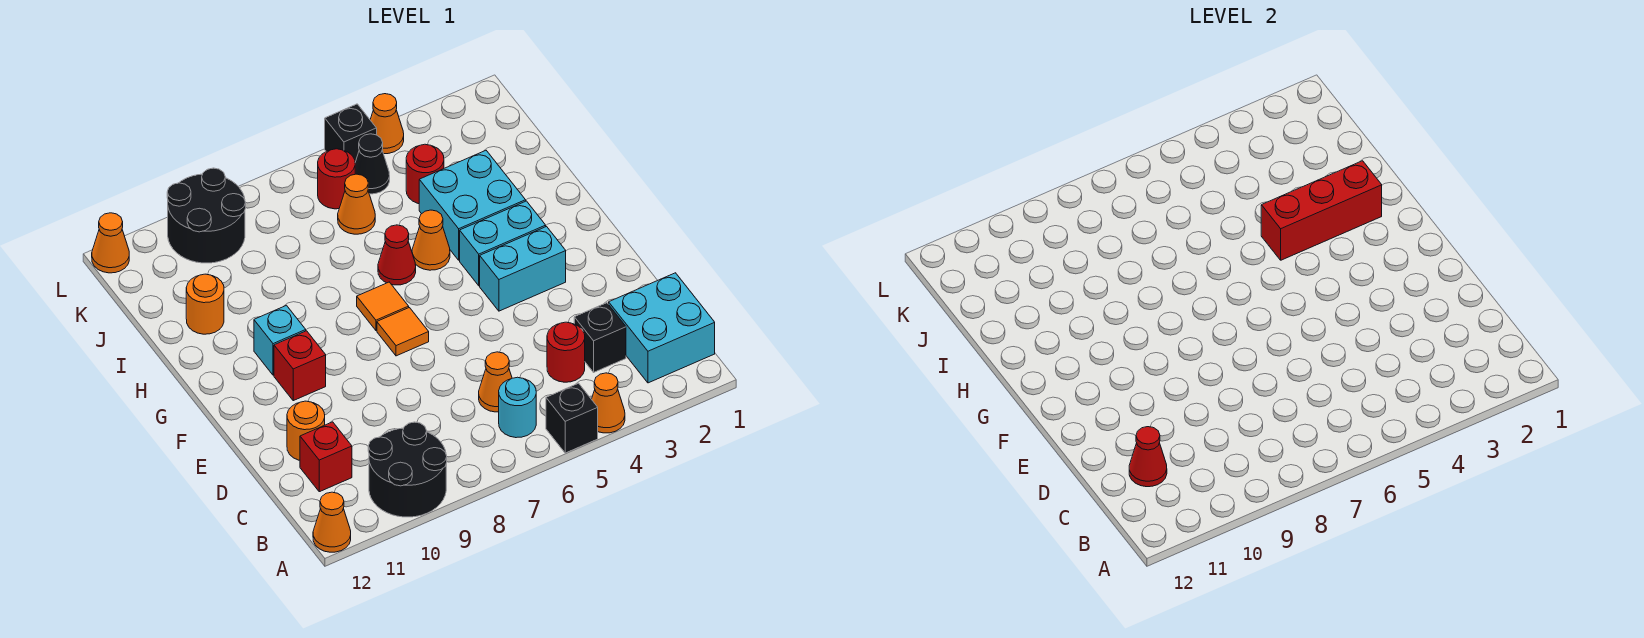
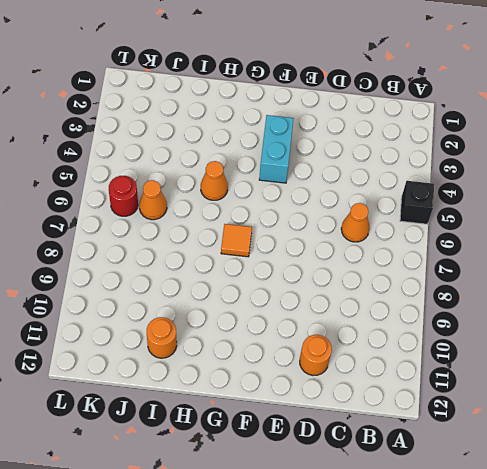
none -> orange 1x1 cone [592,373,625,433]
none -> black 2x2 round brick [368,422,447,517]
none -> orange 1x1 cone [313,492,351,552]
none -> cyan 2x2 brick [609,273,715,383]

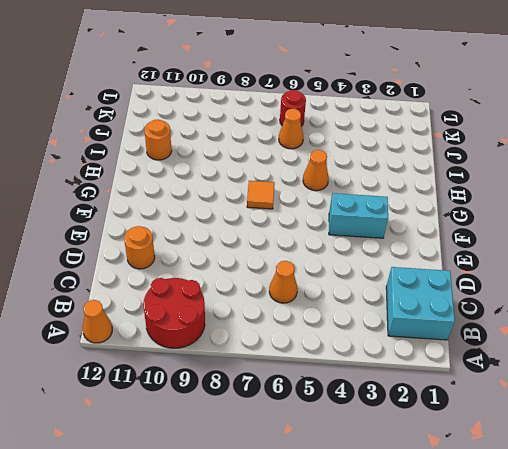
red 2x2 round brick [143,278,205,348] -> black 2x2 round brick [368,422,447,517]
none -> orange 1x1 cone [592,373,625,433]
none -> black 1x1 brick [546,383,598,453]
none -> cyan 1x1 round brick [499,377,536,438]
none -> black 1x1 brick [574,303,626,372]

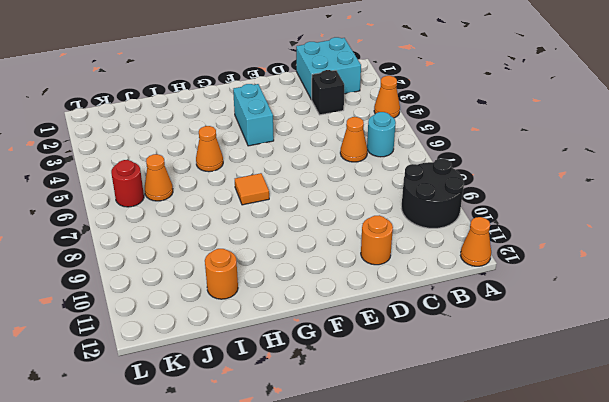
none -> black 1x1 brick [546,383,598,453]
none -> red 1x1 round brick [547,322,585,382]
none -> red 1x1 brick [300,422,352,492]
none -> orange 1x1 tile [377,308,429,356]

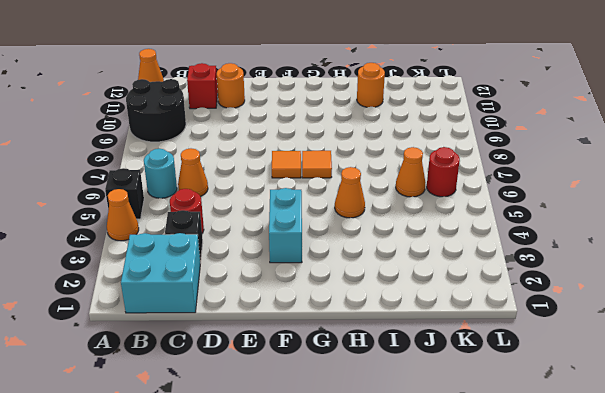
none -> red 1x1 brick [274,331,326,401]
none -> cyan 1x2 brick [460,201,546,286]
none -> cyan 1x1 brick [254,305,306,375]
none -> cyan 2x2 brick [419,151,526,260]

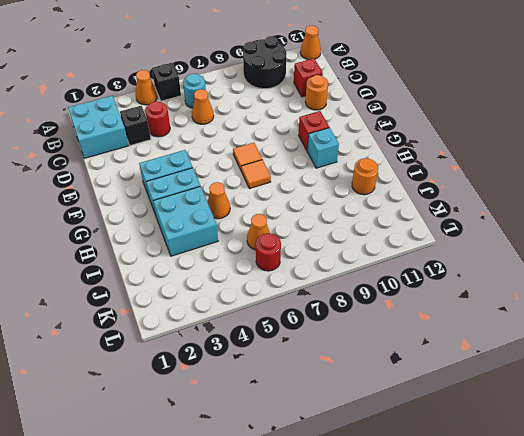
none -> red 1x1 cone [378,225,416,285]
none -> red 1x1 round brick [406,144,444,204]
none -> black 1x1 cone [355,134,390,194]
none -> black 2x2 round brick [167,168,246,263]

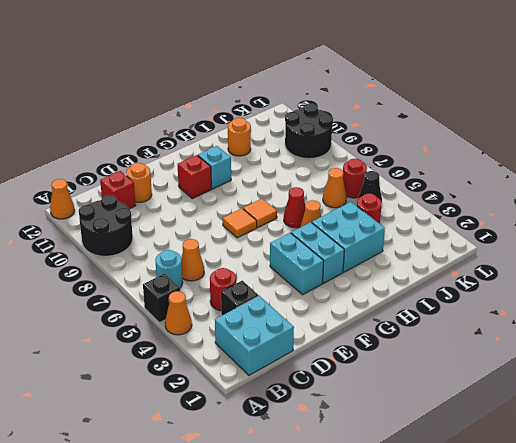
none -> orange 1x1 cone [370,94,404,154]
none -> black 1x1 brick [325,104,377,162]
none -> orange 1x1 cone [92,213,129,273]
none -> red 1x1 cone [1129,427,1167,487]

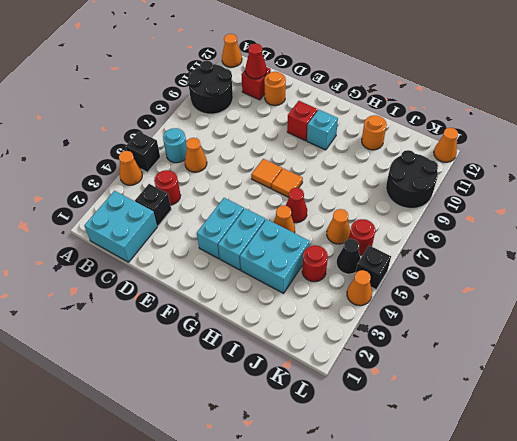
none -> red 1x3 brick [1261,161,1382,260]

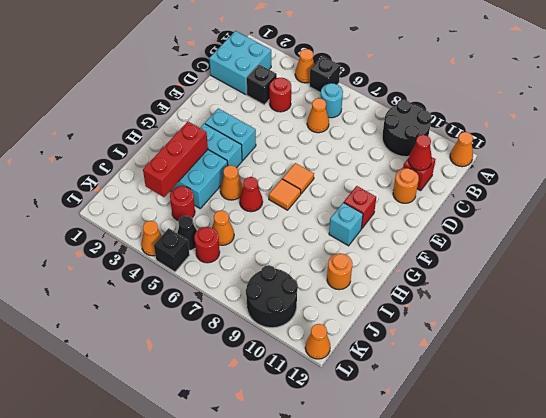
red 1x3 brick [143,122,208,197] -> red 1x3 brick turned to [1261,161,1382,260]

